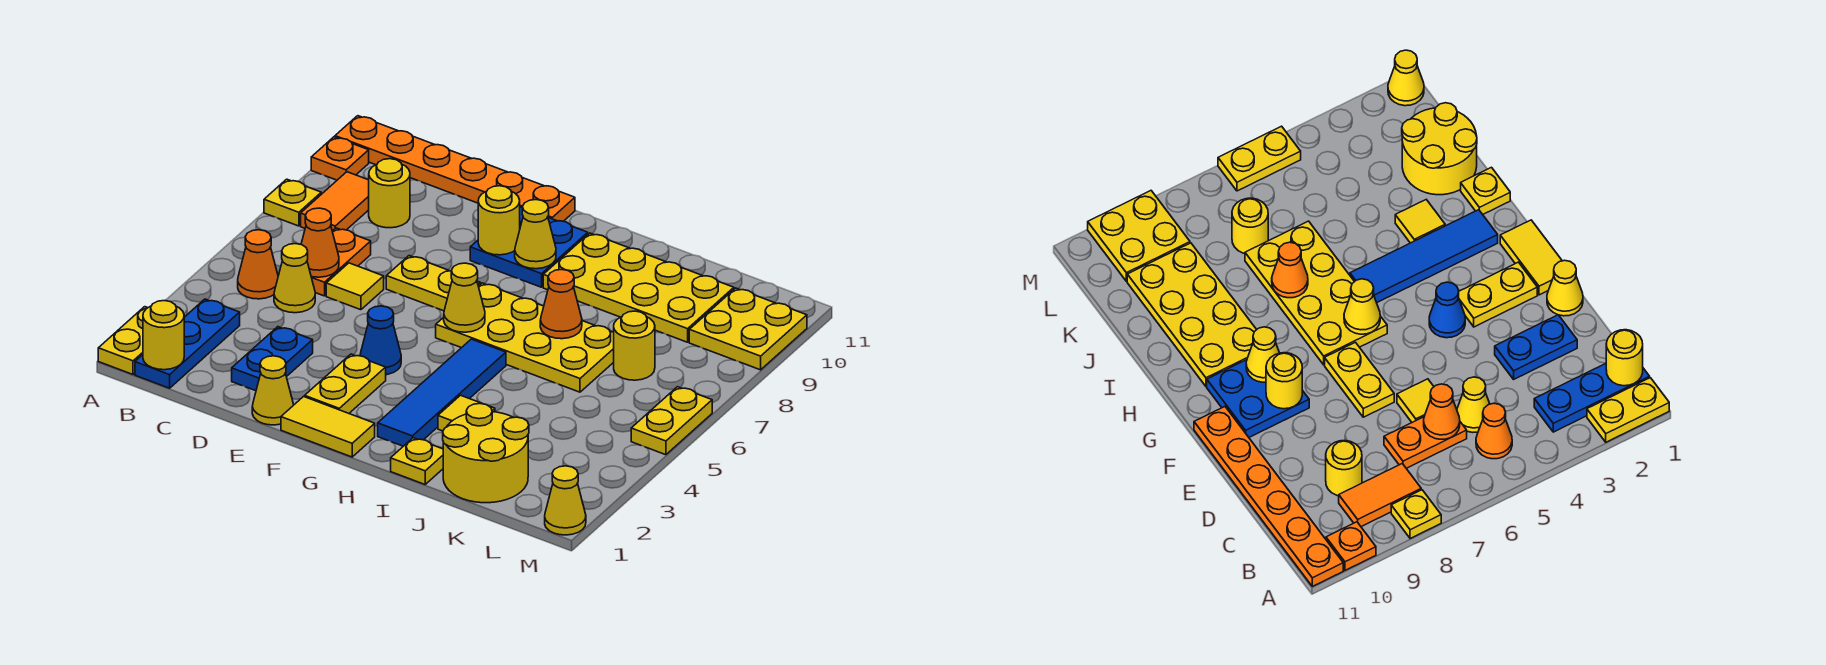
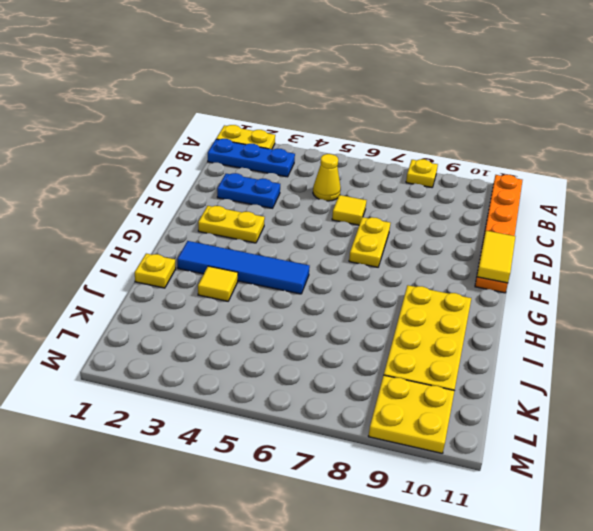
yellow 1x2 tile [477,231,515,283] -> yellow 1x2 tile moved to [281,397,375,457]
none -> orange 1x1 plate [311,137,369,180]
none -> orange 1x1 cone [238,230,278,299]
none -> orange 1x2 tile [301,172,369,231]
none -> orange 1x2 plate [312,228,371,296]

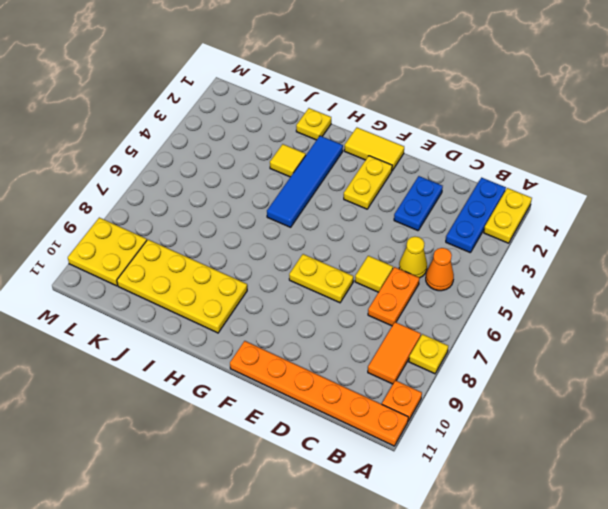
none -> yellow 1x1 round brick [369,159,410,228]
none -> yellow 1x1 cone [252,356,294,425]
none -> blue 1x1 cone [360,306,401,375]
none -> blue 2x2 plate [470,207,588,287]

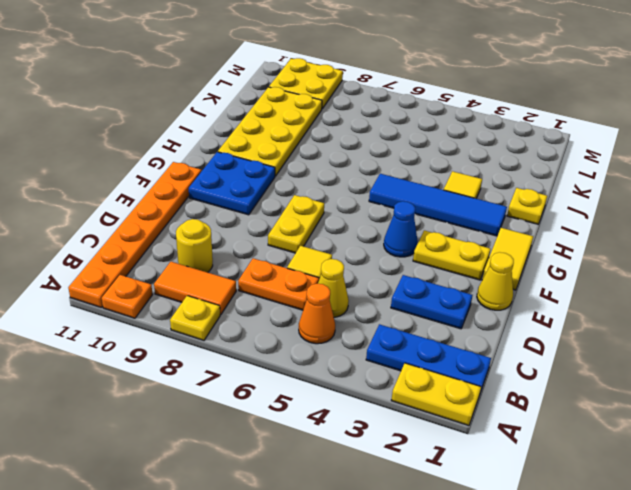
none -> yellow 2x4 plate [436,283,614,392]
none -> yellow 2x2 round brick [443,404,529,503]
none -> yellow 1x1 round brick [614,311,655,380]
none -> yellow 1x1 cone [545,466,586,535]

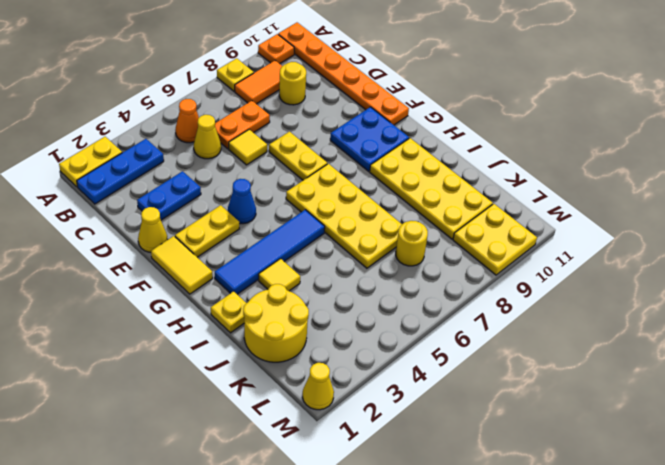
none -> yellow 1x2 plate [631,387,712,455]
none -> yellow 1x1 round brick [143,301,184,370]
none -> orange 1x1 cone [301,208,339,277]
none -> yellow 1x1 round brick [478,186,520,255]

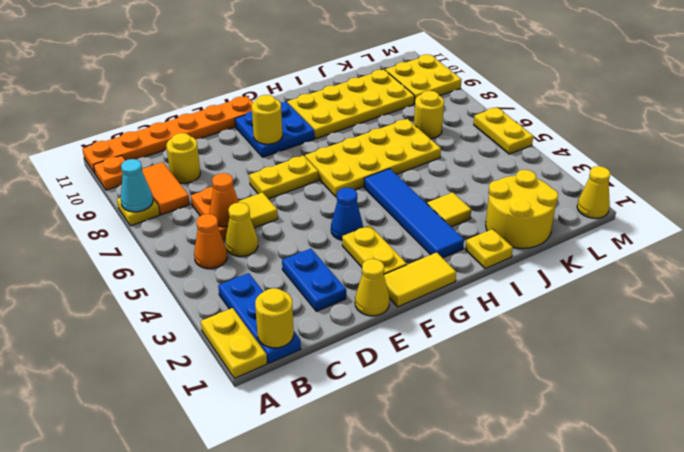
cyan 1x1 cone [121,159,153,212] -> none
none -> yellow 1x1 cone [444,263,485,332]
none -> yellow 1x1 cone [515,200,556,269]
none -> orange 1x1 cone [540,269,582,339]

